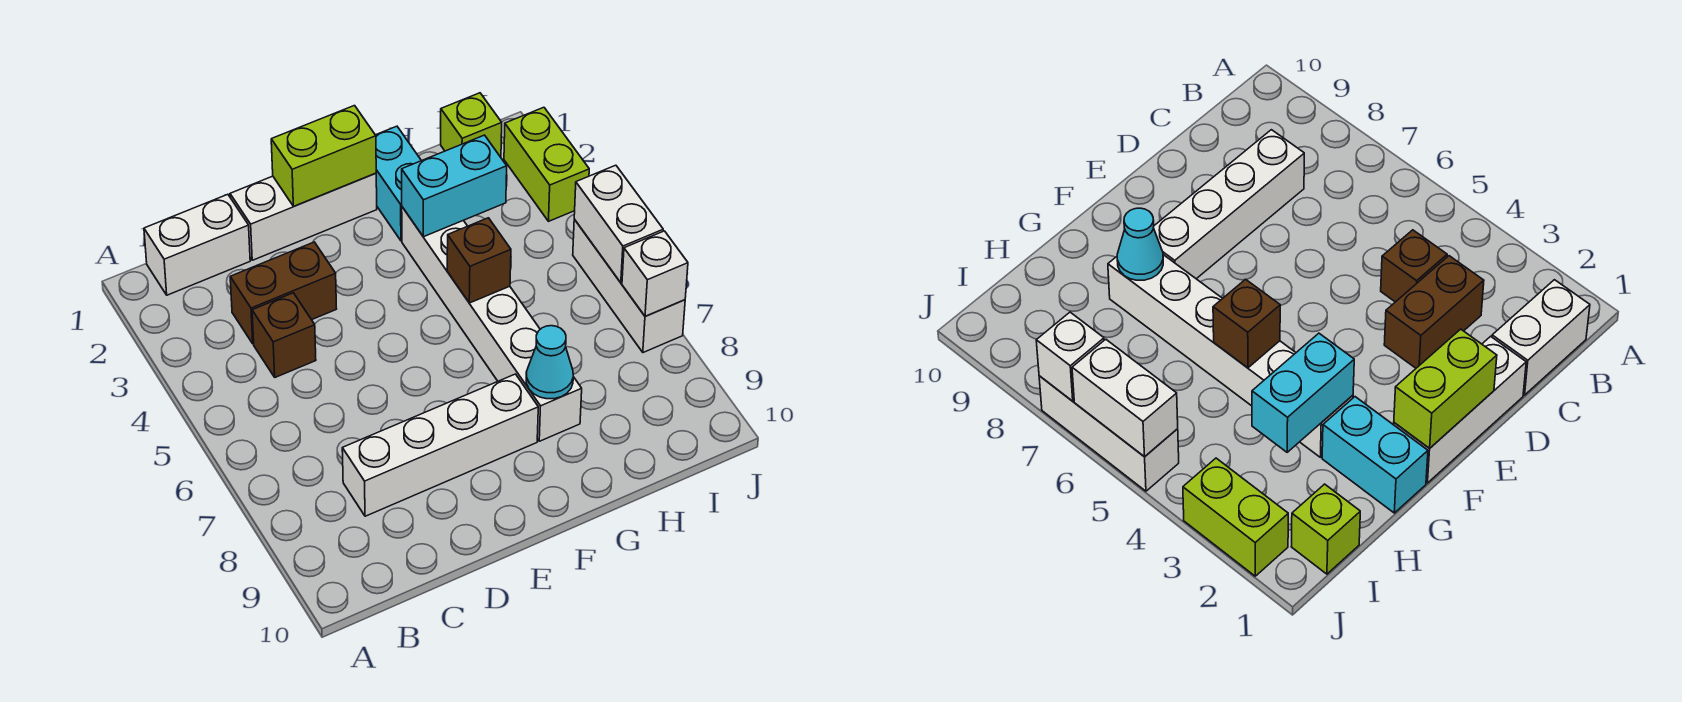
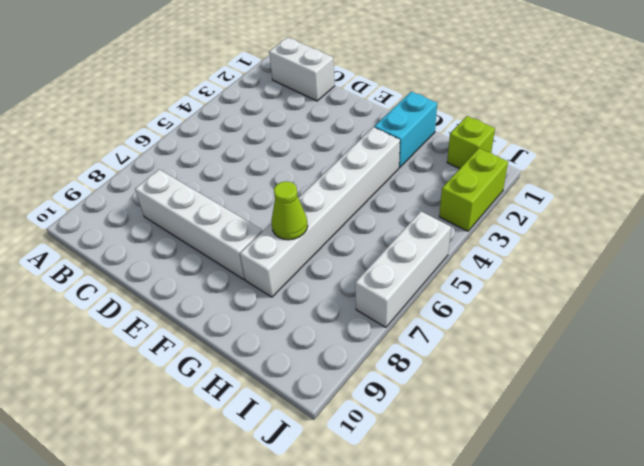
lime 1x1 cone [271,181,308,240] -> none
none -> brown 1x2 brick [230,242,337,344]
none -> brown 1x1 brick [252,293,316,377]
none -> white 1x3 brick [230,173,377,260]

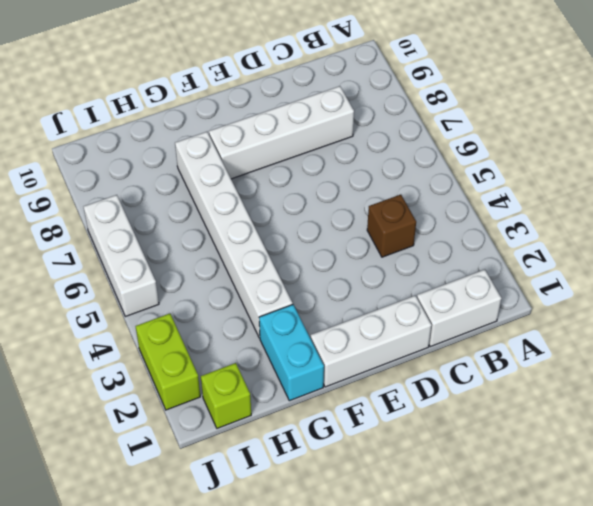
none -> brown 1x2 brick [230,242,337,344]
none -> lime 1x2 brick [271,106,376,206]
none -> cyan 1x2 brick [402,135,507,237]

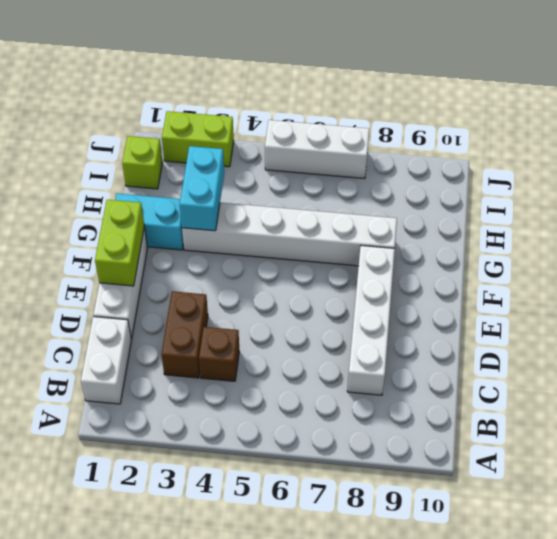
none -> brown 1x1 brick [447,218,511,303]
none -> cyan 1x1 cone [526,326,573,399]
none -> white 1x2 brick [574,165,663,283]

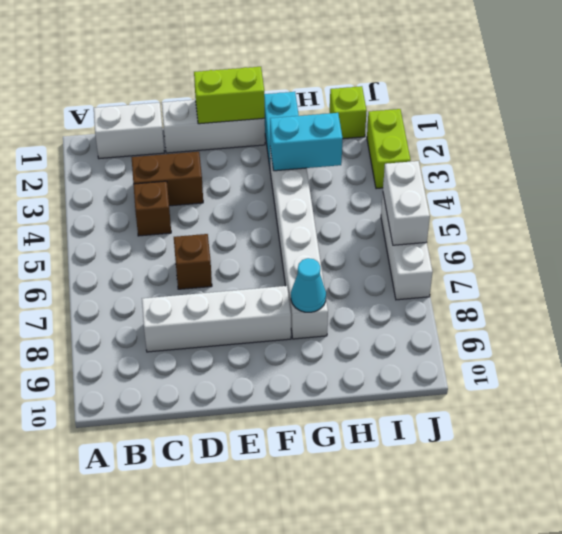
brown 1x1 brick [174,234,212,289] -> brown 1x1 brick moved to [447,218,511,303]
none -> white 1x1 brick [622,231,688,316]

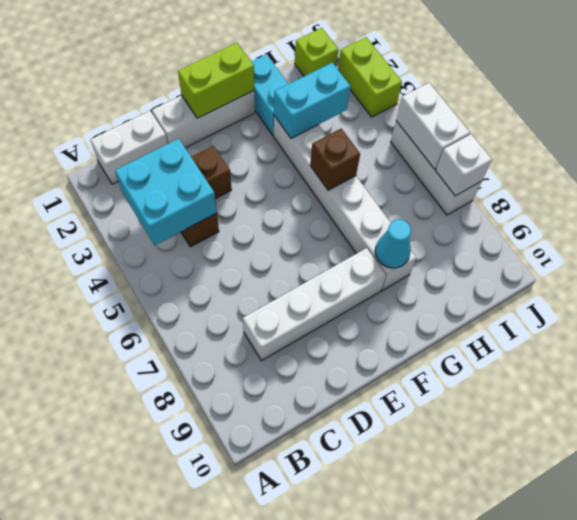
cyan 2x2 brick [115,139,217,245] -> none

